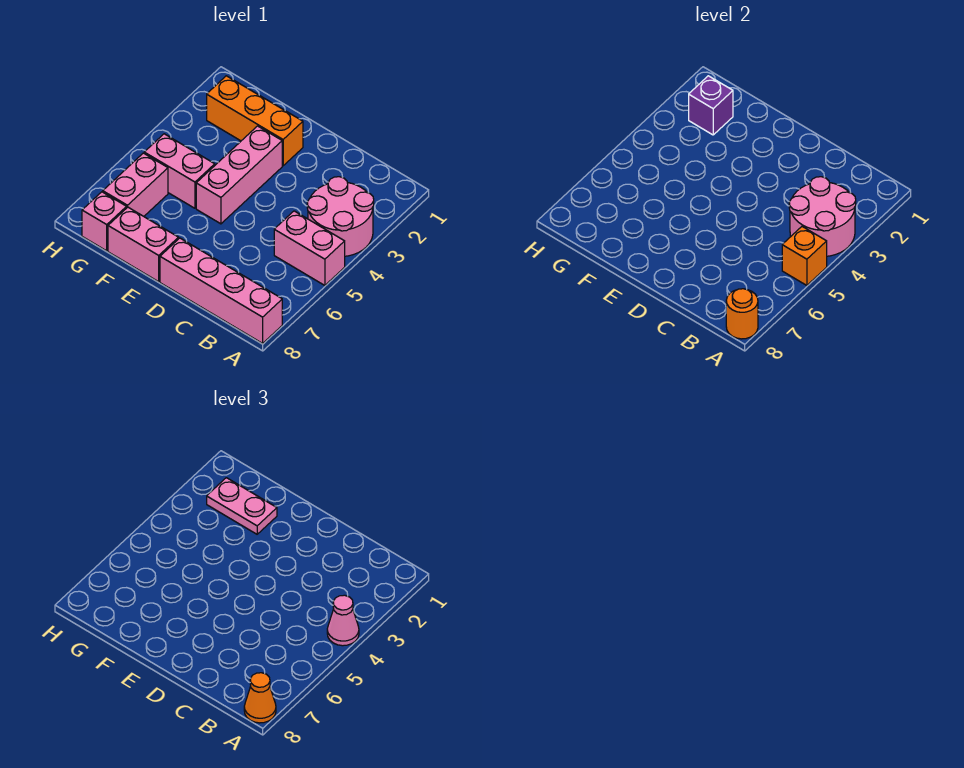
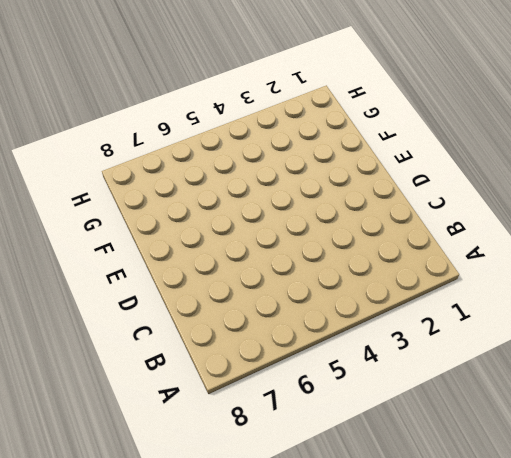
none -> pink 2x2 round brick [307,177,374,256]
none -> pink 1x2 brick [274,211,345,285]
none -> pink 1x4 brick [160,238,282,343]

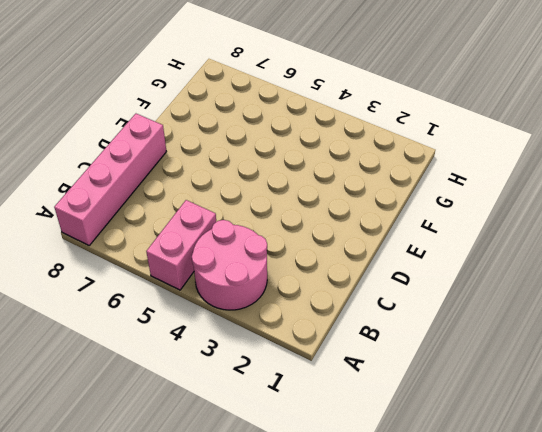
none -> orange 1x3 brick [207,76,303,166]
none -> pink 1x3 brick [196,126,282,224]
none -> pink 1x2 brick [108,207,179,282]

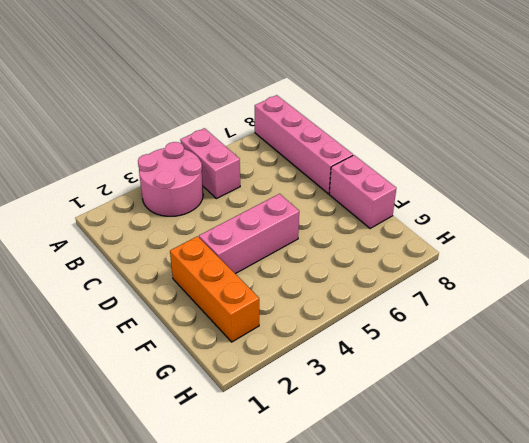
none -> pink 1x2 brick [144,134,215,208]
none -> pink 1x2 brick [103,153,168,216]
none -> pink 1x1 brick [82,192,127,251]

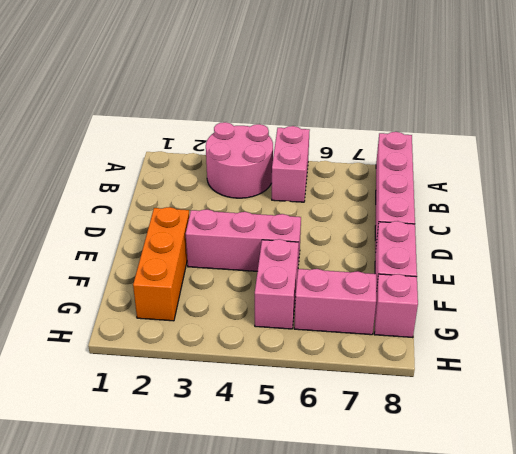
none -> pink 2x2 round brick [789,177,856,256]
none -> orange 1x1 brick [782,227,827,285]
none -> orange 1x1 round brick [726,289,758,339]

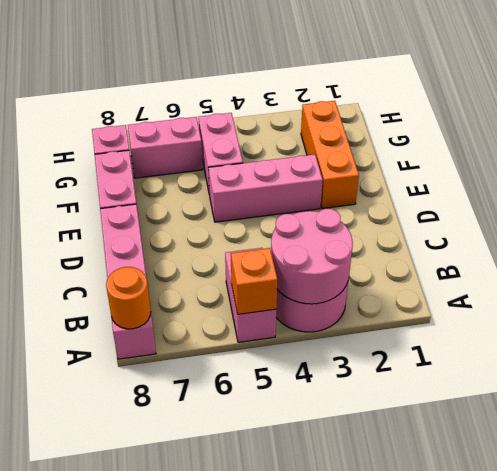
none -> purple 1x1 brick [689,76,733,135]
none -> pink 1x1 cone [327,595,359,646]
none -> orange 1x1 cone [244,673,276,723]

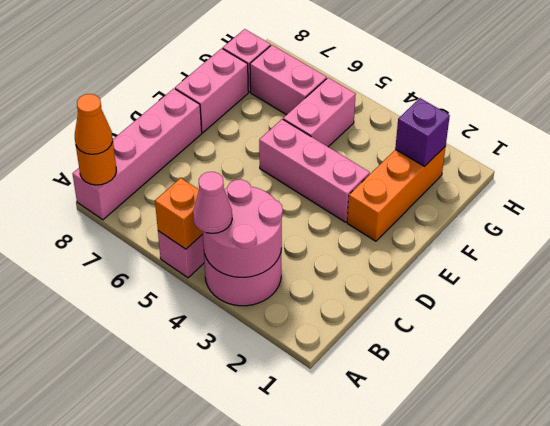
none -> pink 1x2 plate [207,478,277,534]

